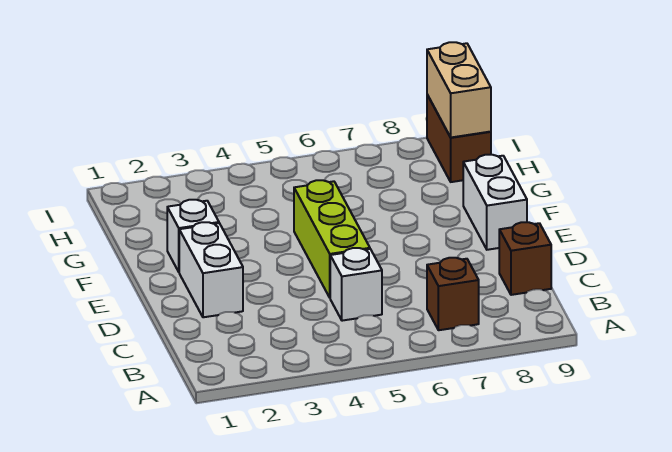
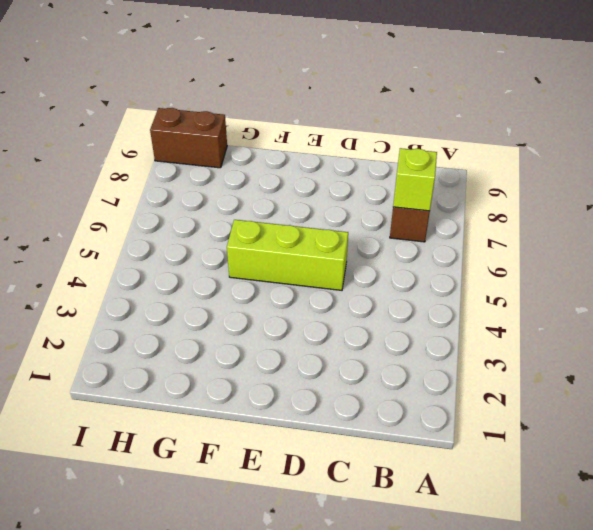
lime 1x1 brick [393,148,437,211] -> none
none -> white 1x1 brick [330,248,382,321]
none -> brown 1x1 brick [499,222,551,295]

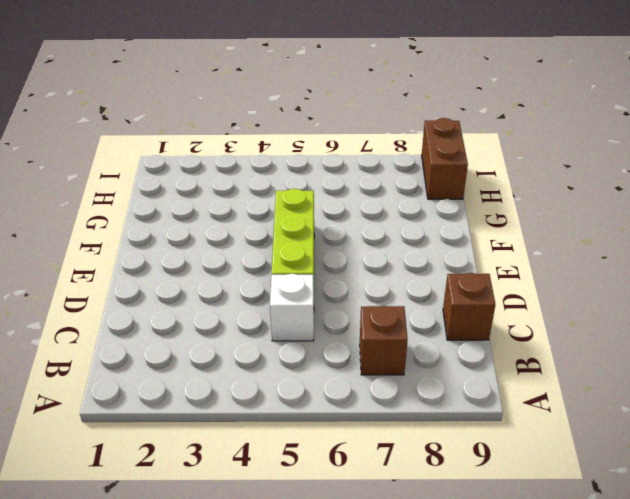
none -> white 1x2 brick [179,222,243,317]
none -> white 1x2 brick [463,155,527,250]

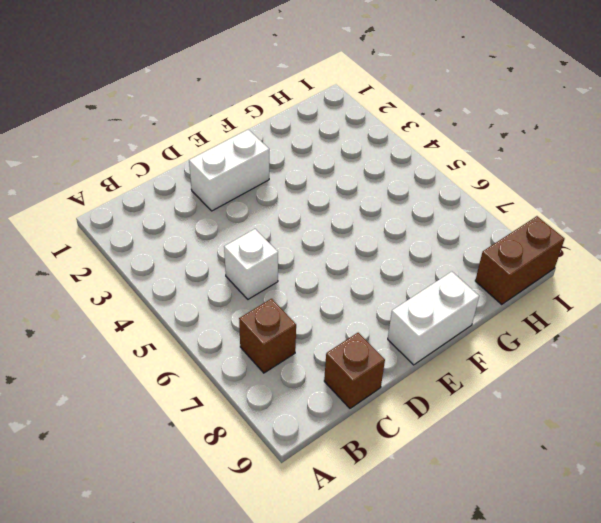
none -> lime 1x3 brick [294,180,370,297]
none -> white 1x1 brick [167,200,219,272]

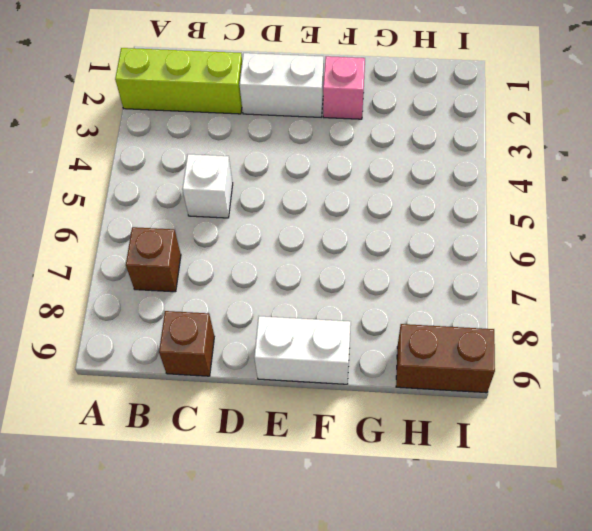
lime 1x3 brick [115,48,242,114] -> lime 1x3 brick moved to [294,180,370,297]
pink 1x1 brick [323,56,365,119] -> white 1x1 brick [167,200,219,272]
none -> tan 1x2 brick [427,42,491,137]

